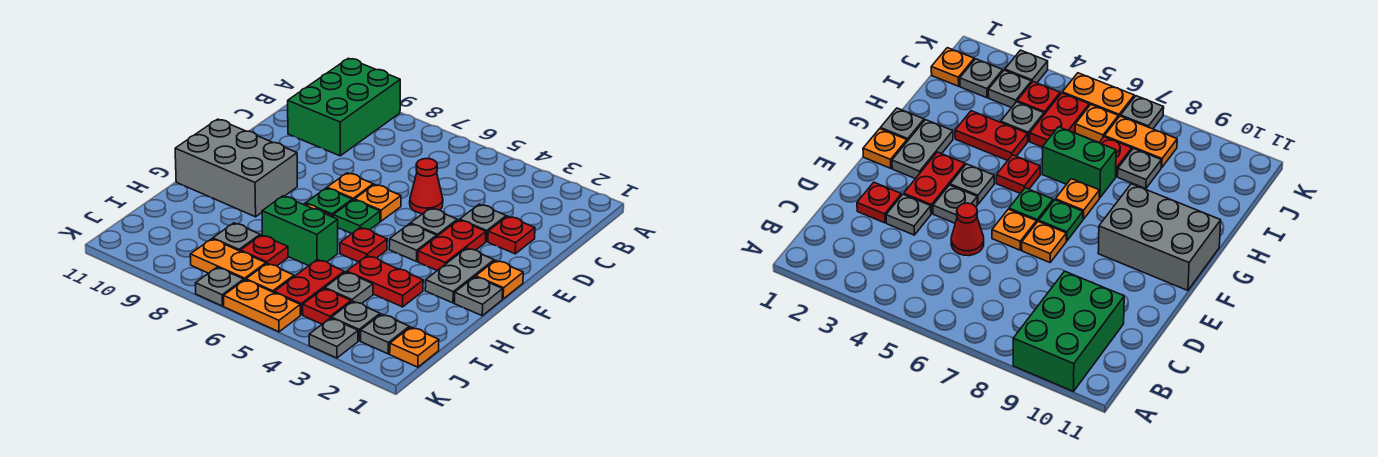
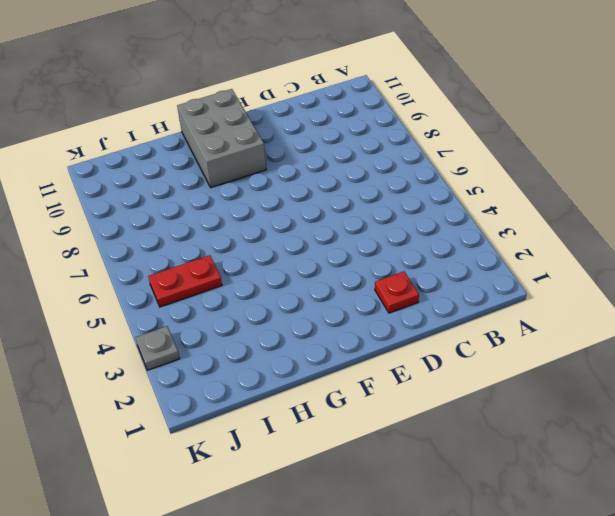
none -> green 2x3 brick [288,58,400,156]
none -> grey 1x1 plate [460,204,506,242]
none -> red 1x1 cone [410,159,443,214]
none -> red 1x2 plate [418,220,486,270]

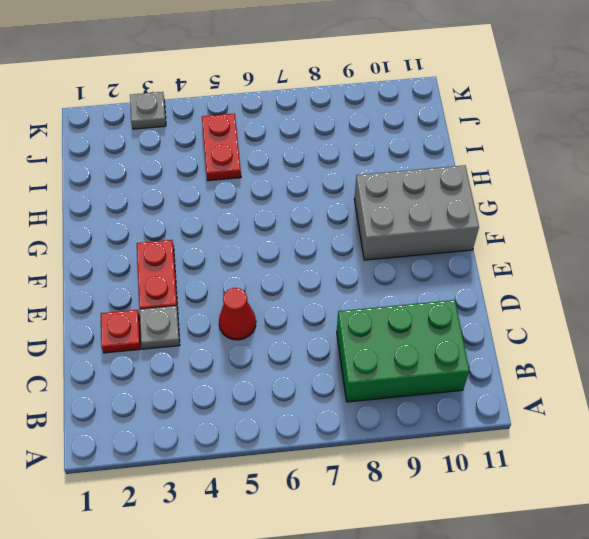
green 2x3 brick [337,300,469,402] -> green 2x3 brick turned to [288,58,400,156]
none -> grey 1x1 plate [411,208,457,236]
none -> orange 1x1 plate [355,184,401,221]
none -> orange 1x1 plate [327,173,373,200]
none -> orange 1x1 plate [476,260,523,299]

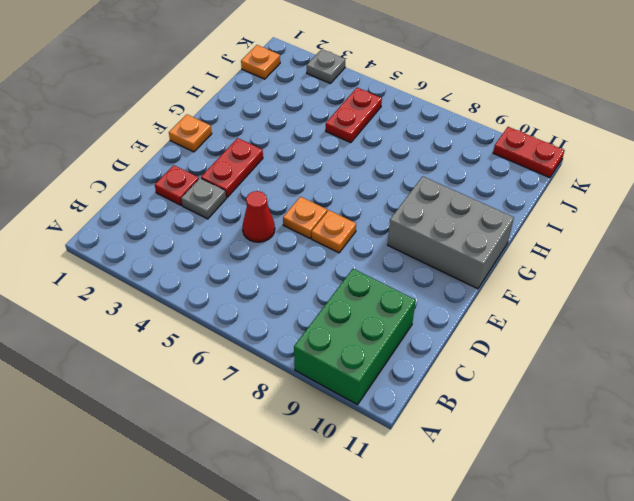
red 1x2 plate [493,127,565,178] -> red 1x2 plate moved to [347,256,423,307]
none -> grey 1x1 plate [411,208,457,236]
none -> grey 1x2 plate [425,248,494,303]
none -> grey 1x1 plate [389,224,437,261]
none -> green 1x1 plate [333,200,380,234]

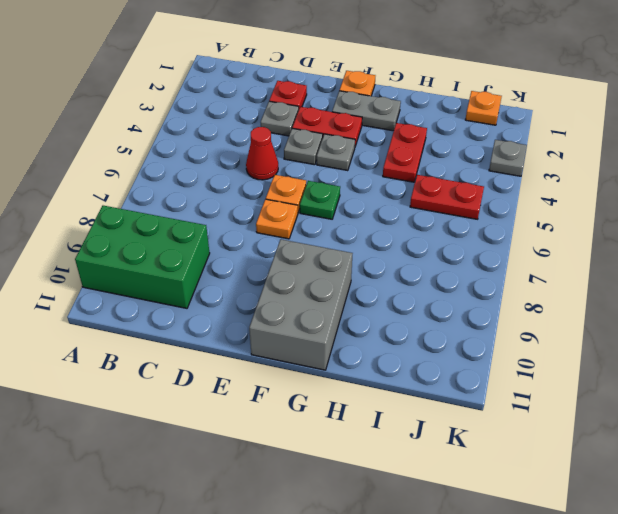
none -> green 1x1 plate [306,188,352,217]
none -> grey 1x1 plate [454,277,503,316]
none -> red 1x1 plate [340,227,387,262]
none -> orange 1x1 plate [1055,179,1099,219]

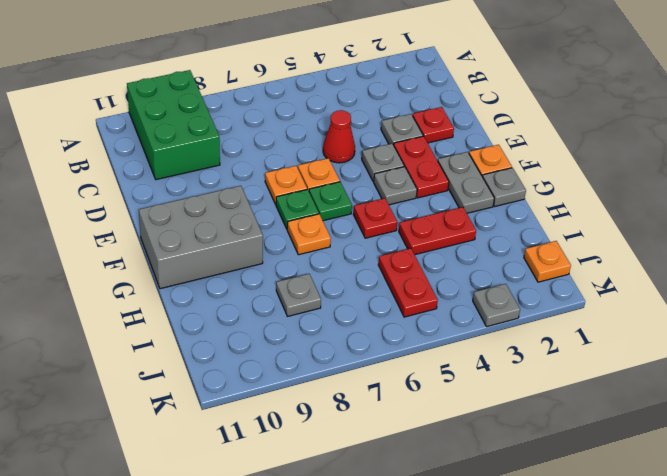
none -> green 1x2 brick [262,196,338,266]
none -> grey 1x1 plate [325,272,373,304]
none -> red 1x1 plate [240,235,288,266]
none -> grey 1x1 plate [361,314,409,354]

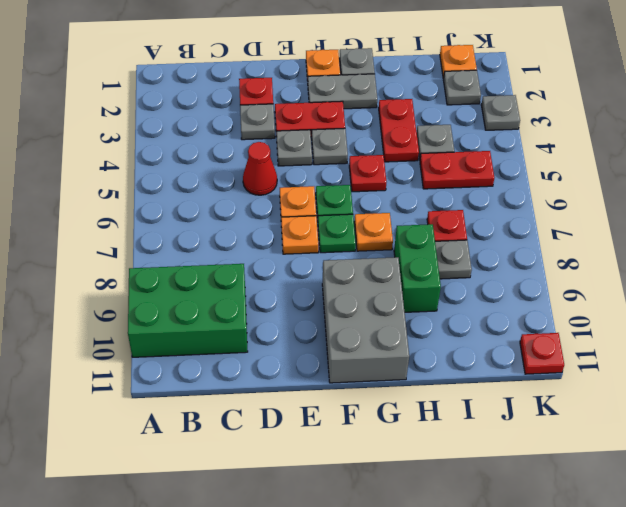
green 1x2 brick [394,224,441,312] -> green 1x2 brick moved to [262,196,338,266]
red 1x1 plate [520,333,564,374] -> red 1x1 plate moved to [303,289,351,324]
none -> grey 1x1 plate [332,301,380,341]
none -> orange 1x1 plate [246,263,294,292]
none -> orange 1x2 plate [190,239,266,280]
none -> orange 1x2 plate [224,280,300,332]

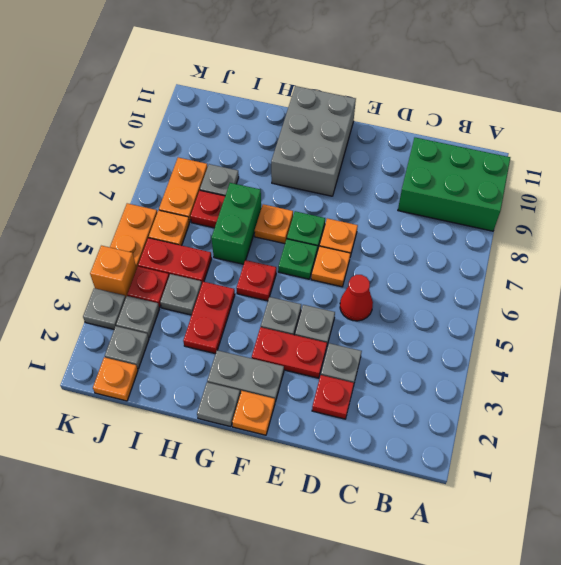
orange 1x1 brick [90,246,137,297] -> none
none -> grey 1x1 plate [196,267,244,306]

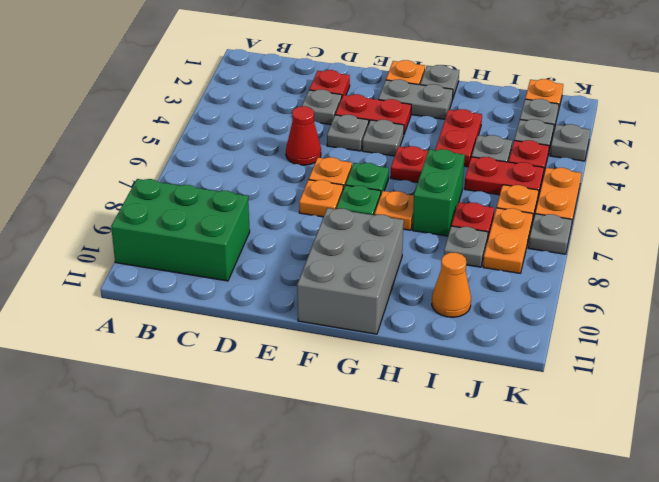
orange 1x1 cone [432,253,471,317] -> none

